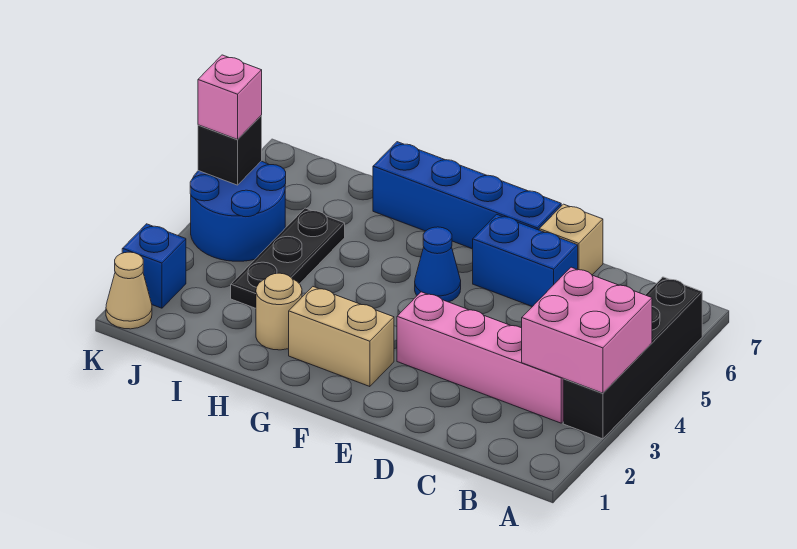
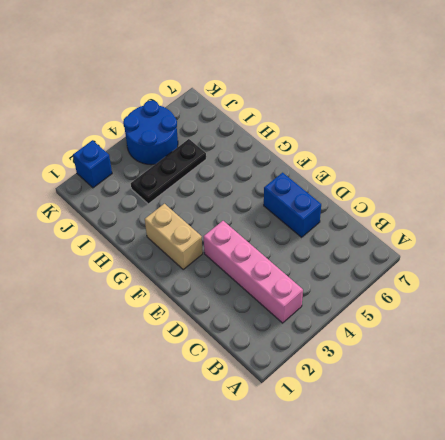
none -> black 1x4 brick [563,277,702,439]
none -> tan 1x1 brick [539,204,603,275]
none -> blue 1x4 brick [373,142,561,249]

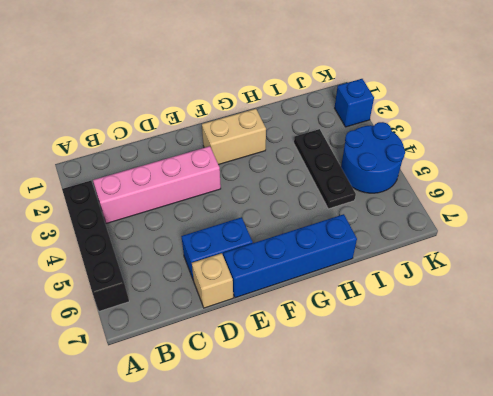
none -> blue 1x1 cone [415,227,461,302]
none -> tan 1x1 round brick [256,273,302,350]
none -> tan 1x1 cone [106,252,152,329]

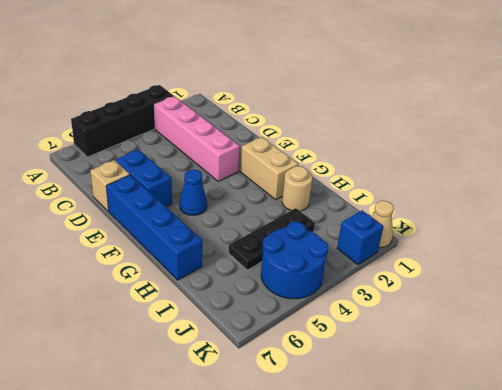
none -> pink 2x2 brick [522,267,652,393]
none -> black 1x1 brick [198,116,262,185]
none -> pink 1x1 brick [198,55,262,139]

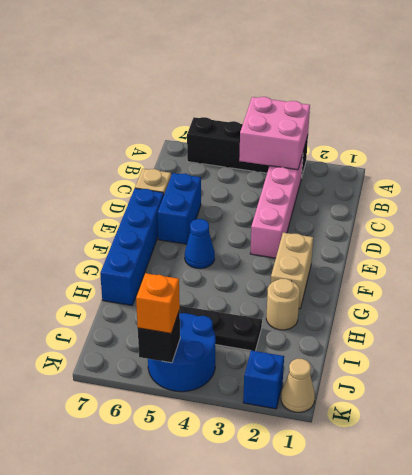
orange 1x1 brick [136,273,180,333] -> pink 1x1 brick [198,55,262,139]

